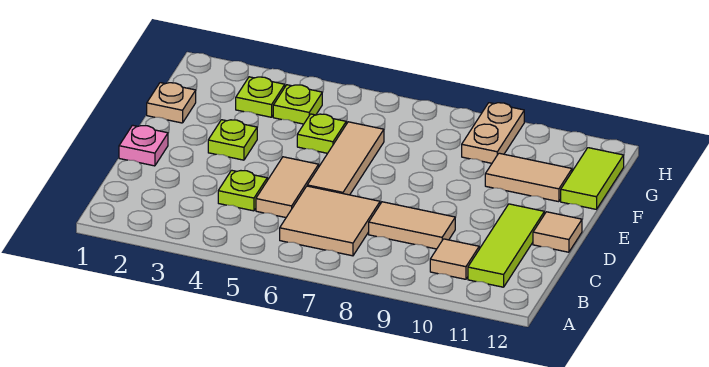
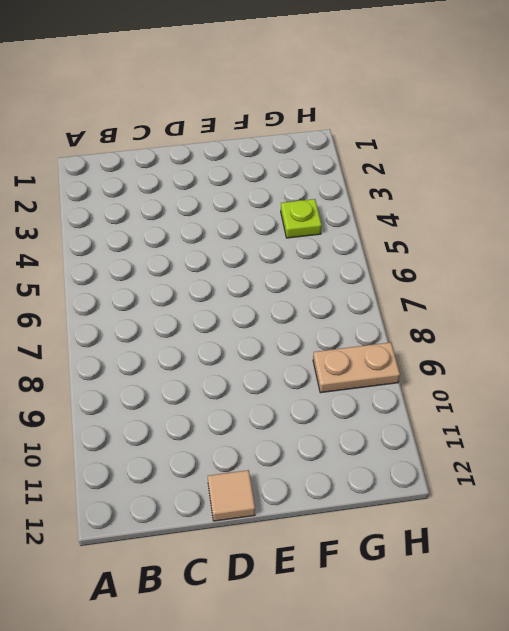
none -> tan 2x2 tile [280,186,380,256]
none -> tan 1x1 tile [430,239,479,279]
none -> lime 1x3 tile [468,204,544,287]

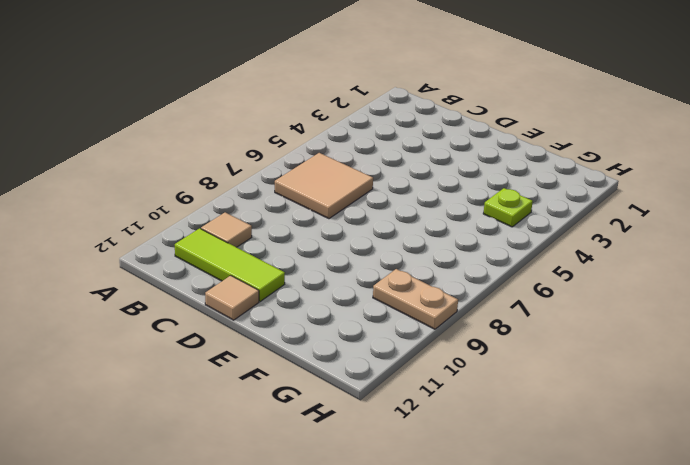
none -> lime 1x1 plate [218,170,267,211]
none -> tan 1x2 tile [256,157,319,218]
none -> tan 1x2 tile [369,202,455,249]

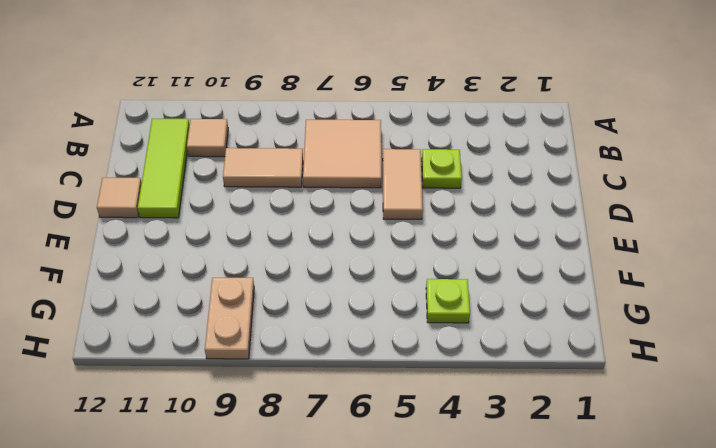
none -> pink 1x1 plate [119,125,168,166]
none -> tan 1x3 tile [307,122,384,195]
none -> lime 1x1 plate [208,120,257,160]

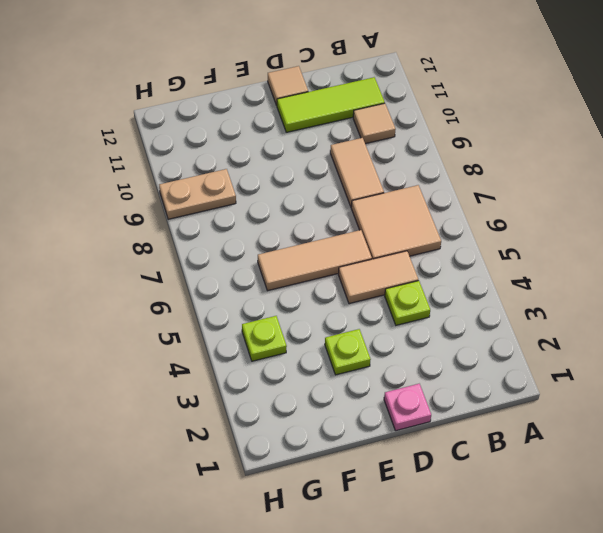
none -> tan 1x1 plate [147,83,196,123]
none -> lime 1x1 plate [297,114,346,153]
none -> tan 1x2 tile [485,153,572,202]

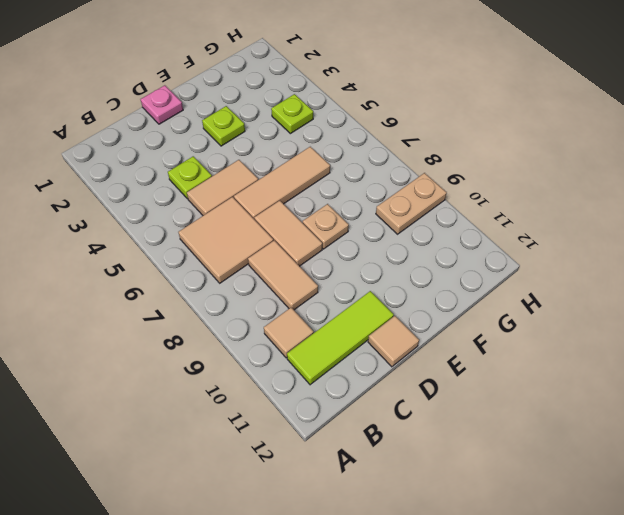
tan 1x2 tile [254,201,322,266] -> tan 1x2 tile moved to [485,153,572,202]
tan 1x1 plate [303,204,349,249] -> tan 1x1 plate moved to [147,83,196,123]
none -> lime 1x1 plate [297,114,346,153]
none -> lime 1x2 tile [561,148,624,209]
none -> lime 1x1 plate [236,77,285,117]

